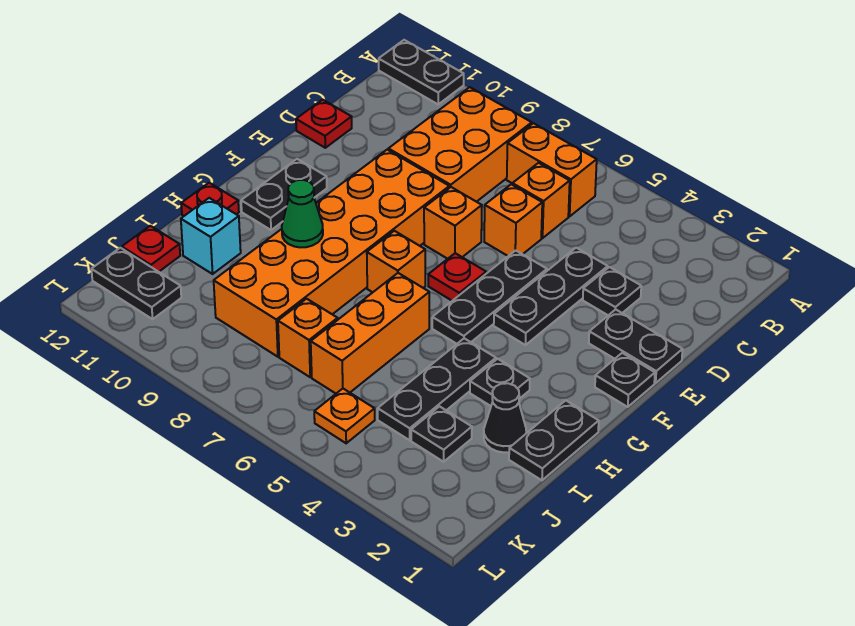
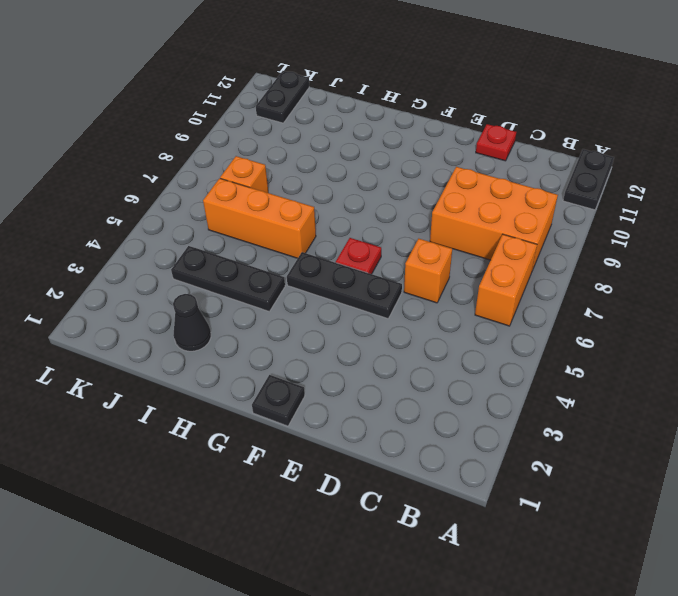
none -> orange 1x1 brick [512,163,570,238]
none -> black 1x1 plate [583,267,641,315]
none -> black 1x3 plate [494,248,608,345]

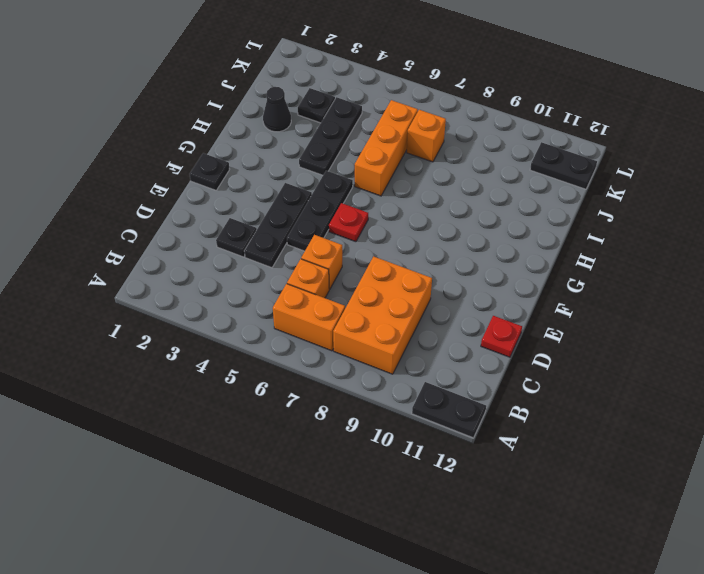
none -> black 1x2 plate [589,309,683,383]
none -> orange 1x1 brick [424,187,482,259]
none -> orange 2x6 brick [214,150,449,357]

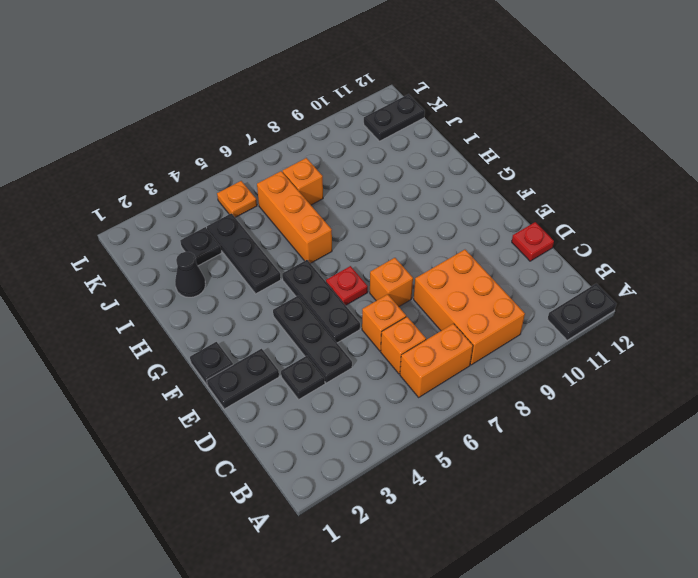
none -> orange 2x6 brick [214,150,449,357]
none -> black 1x2 plate [241,159,327,230]
none -> orange 1x1 brick [367,231,425,292]

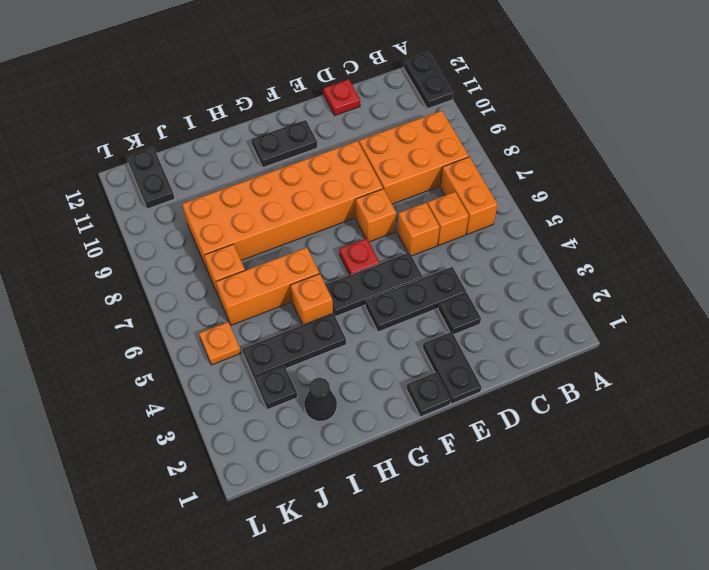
orange 1x1 brick [291,274,333,325] -> orange 1x1 brick moved to [367,231,425,292]
none -> black 1x2 plate [509,400,599,480]
none -> black 1x1 plate [470,359,530,406]
none -> red 1x1 plate [181,183,239,216]

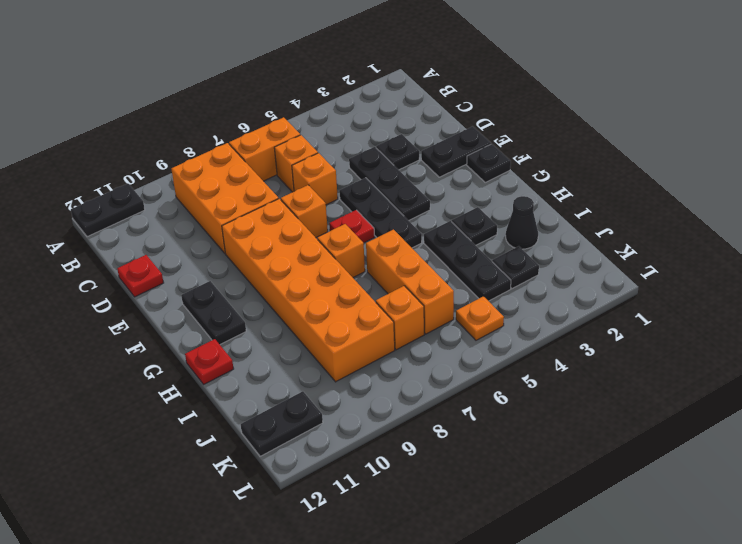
none -> black 1x2 plate [509,400,599,480]
none -> cyan 1x1 brick [181,198,241,274]
none -> red 1x1 plate [122,226,180,272]

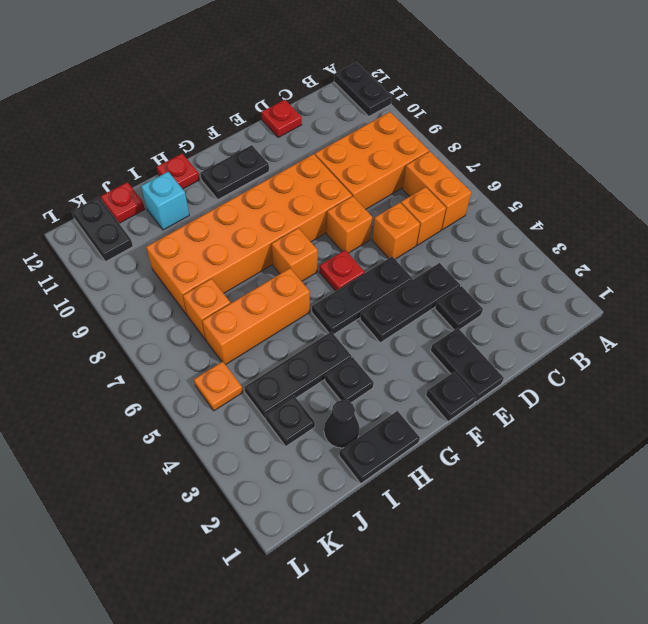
none -> green 1x1 cone [282,180,323,247]

